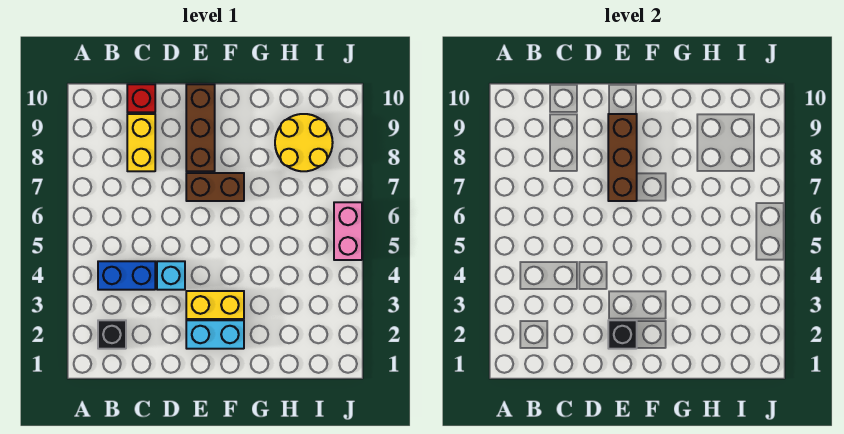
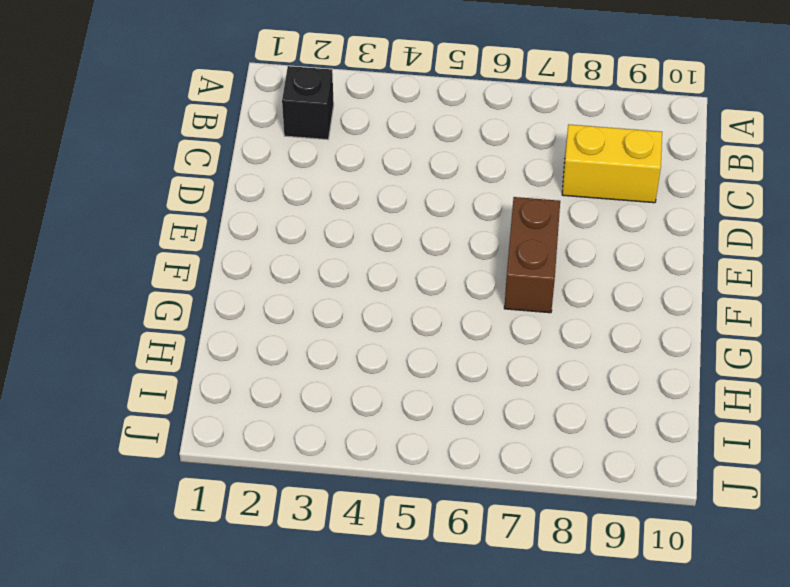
none -> blue 1x2 brick [98,261,155,290]
none -> red 1x1 brick [127,84,155,112]
none -> cyan 1x1 brick [157,261,185,290]

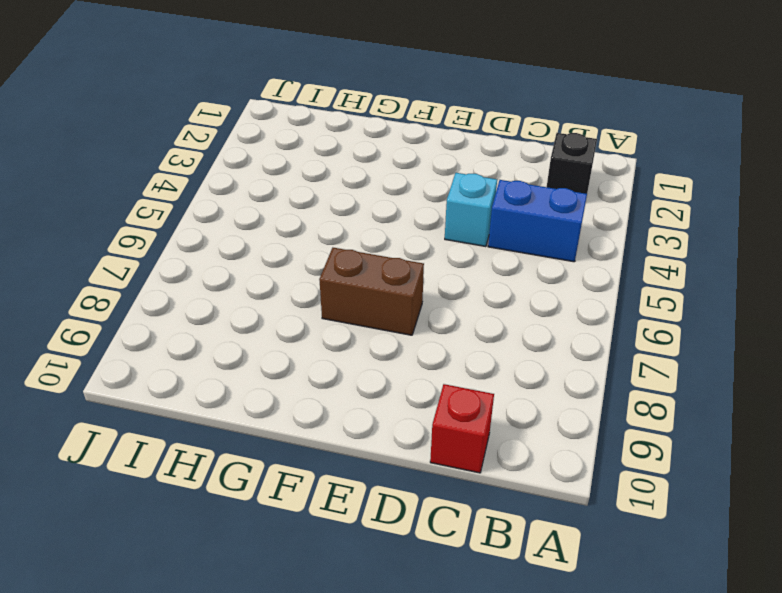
none -> yellow 1x2 brick [127,114,155,171]
none -> cyan 1x2 brick [186,320,244,349]
none -> yellow 1x2 brick [186,291,244,319]

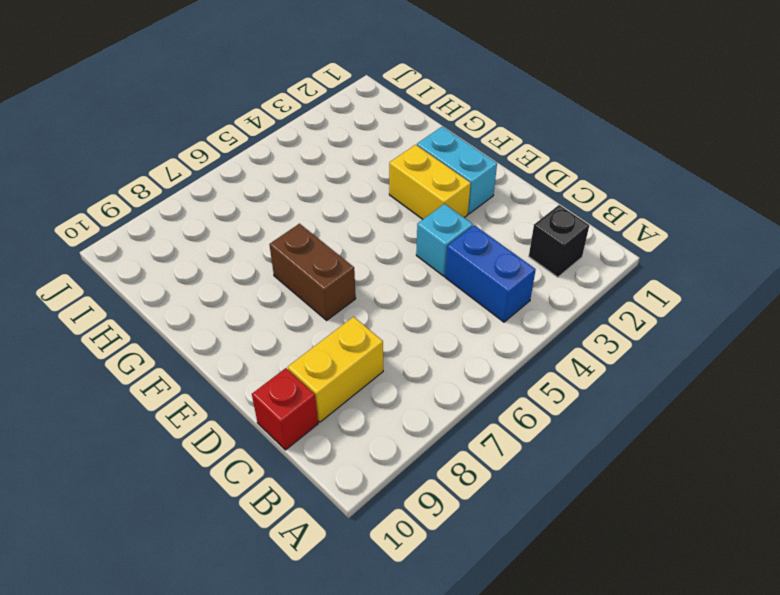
none -> brown 1x3 brick [186,84,215,171]
none -> yellow 2x2 round brick [275,114,333,171]
none -> pink 1x2 brick [334,202,362,260]

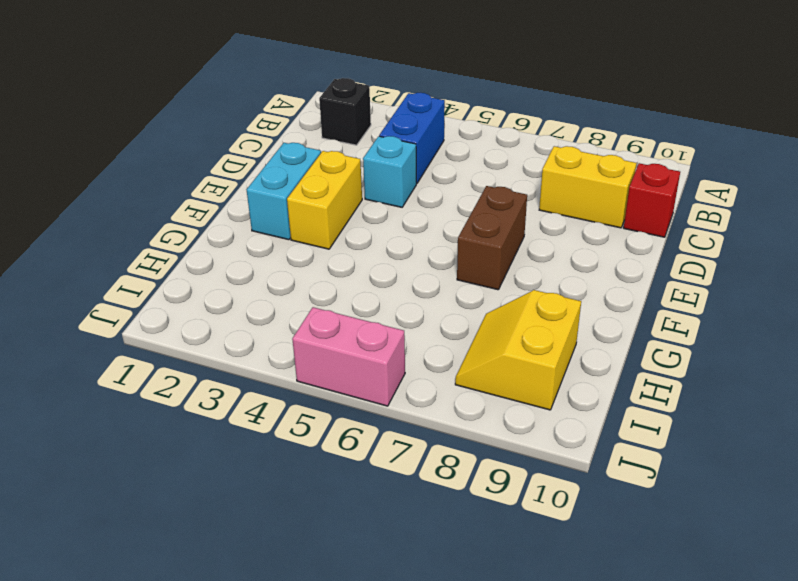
yellow 2x2 slope [455,290,581,410] -> yellow 2x2 round brick [275,114,333,171]
none -> brown 1x3 brick [186,84,215,171]
none -> black 1x1 brick [608,320,637,349]
none -> brown 1x3 brick [608,114,637,201]

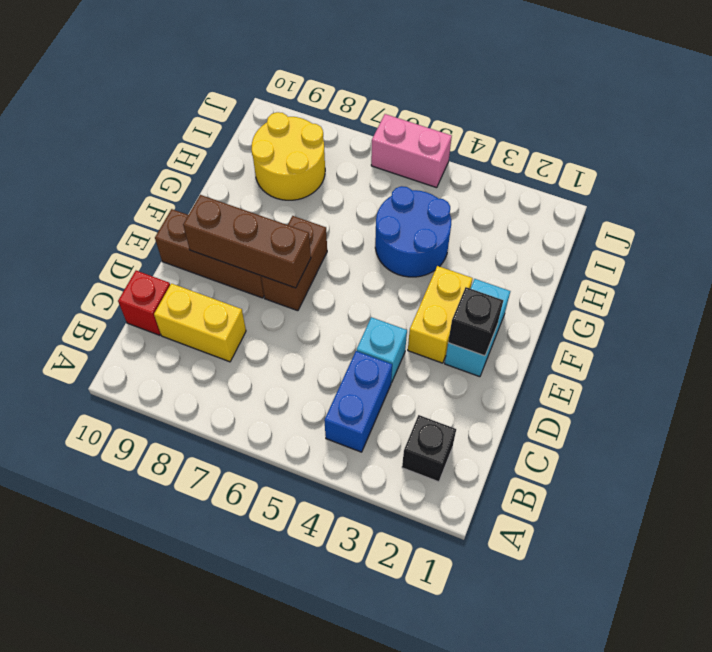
blue 2x2 round brick [375,186,451,277] -> none

